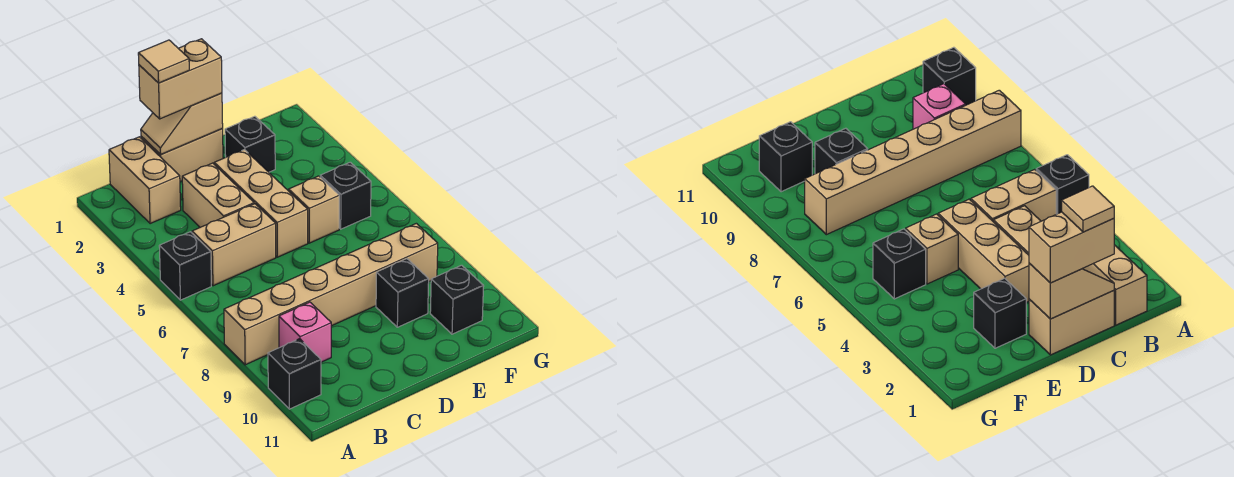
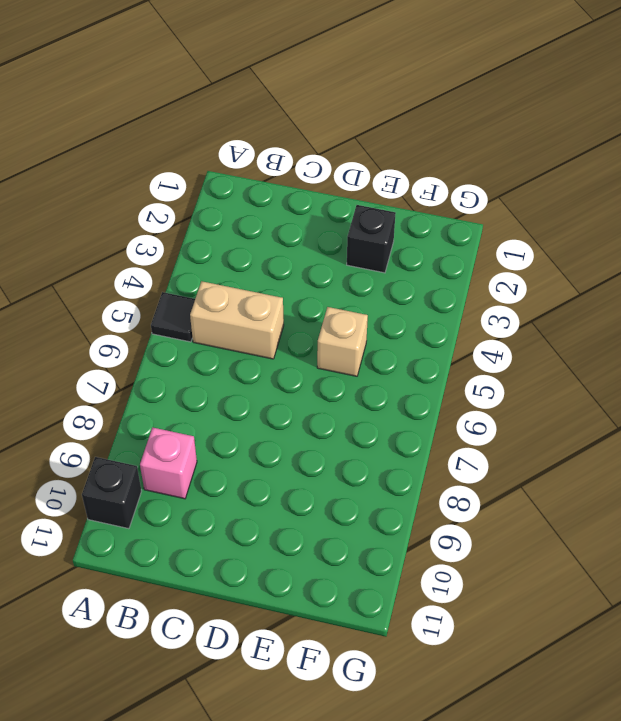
black 1x1 tile [151,292,195,342] -> black 1x1 brick [159,232,211,300]
none -> tan 1x6 brick [224,223,438,365]
none -> tan 1x2 brick [109,137,181,224]
none -> tan 1x2 brick [141,129,223,182]

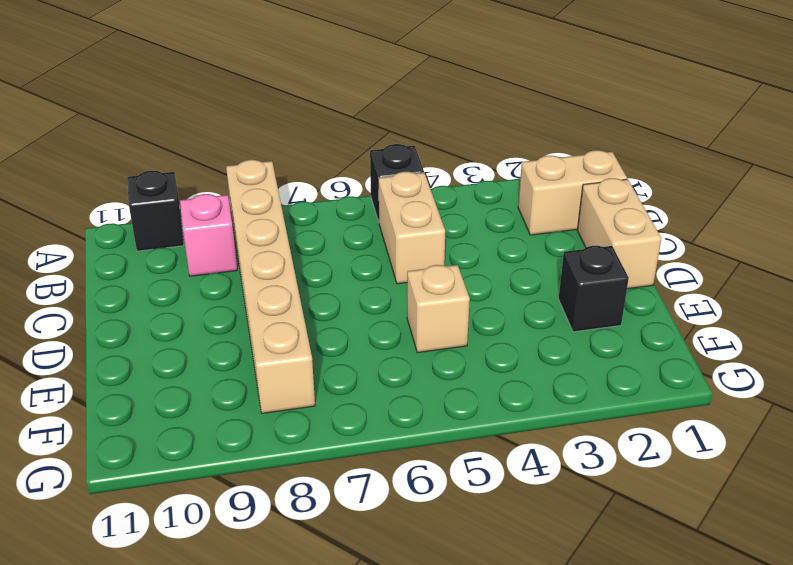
none -> tan 1x2 brick [182,163,254,227]
none -> tan 1x3 brick [214,150,308,257]
none -> black 1x1 brick [376,259,429,327]

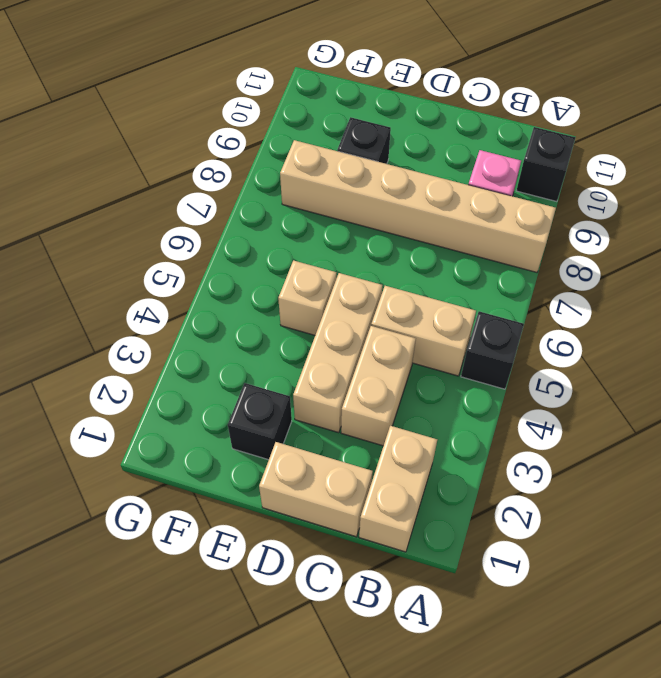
none -> black 1x1 brick [320,162,371,229]
none -> black 1x1 brick [430,265,484,334]
none -> tan 1x2 slope [141,93,223,155]

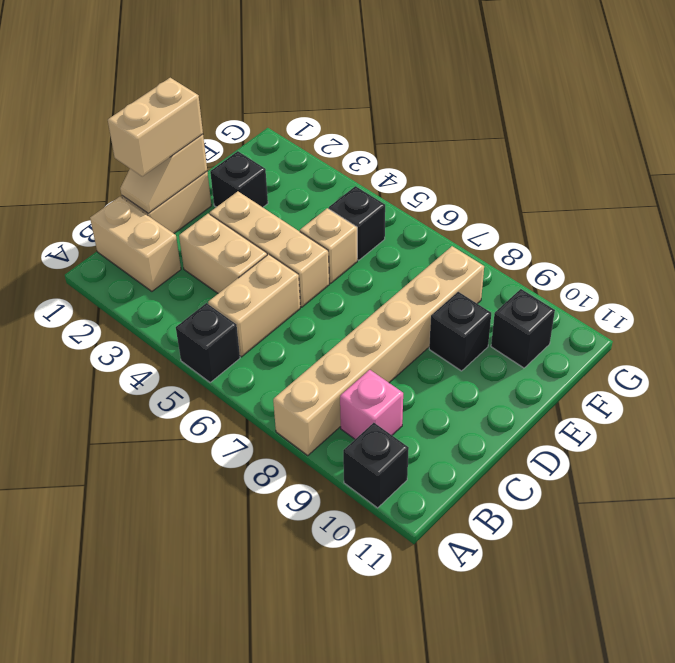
none -> tan 1x1 tile [138,40,189,83]

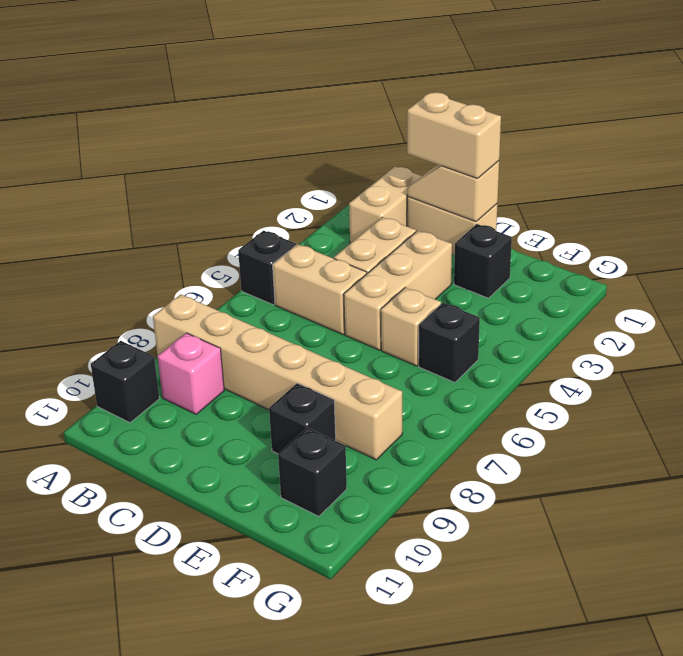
none -> tan 1x1 tile [138,40,189,83]

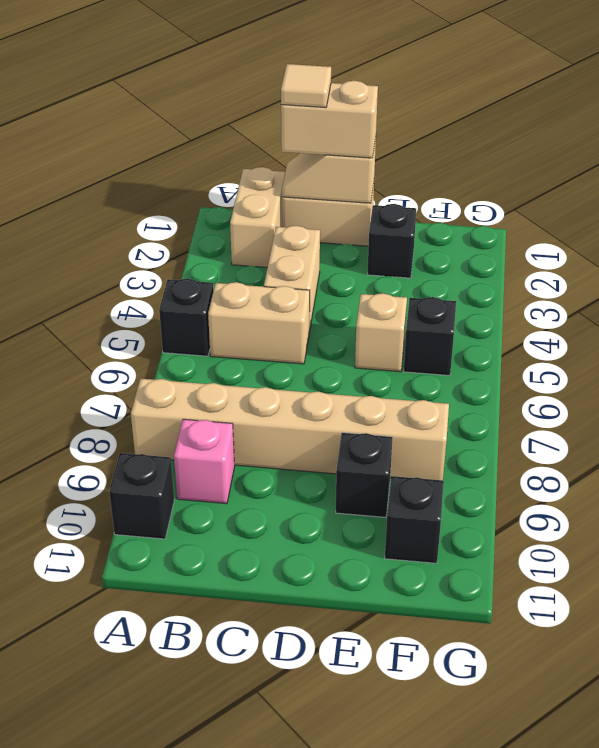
none -> tan 1x3 brick [214,150,308,257]

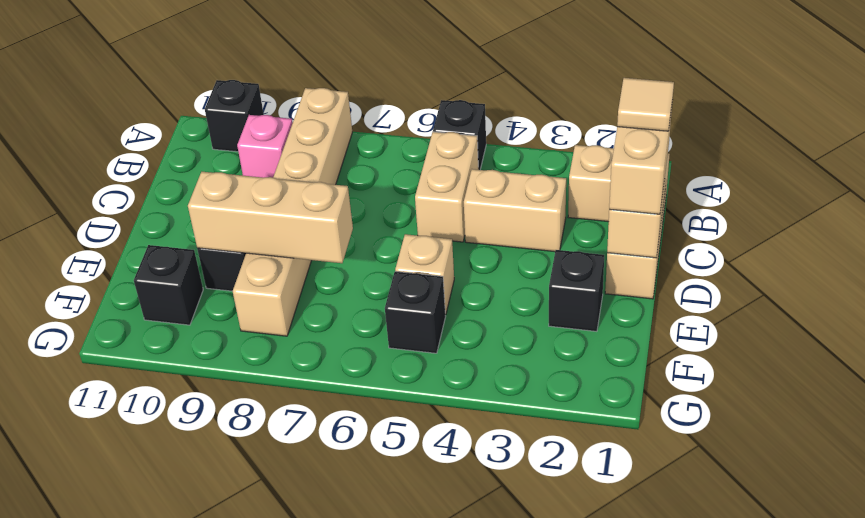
tan 1x3 brick [188,172,353,263] -> tan 1x3 brick moved to [214,150,308,257]

